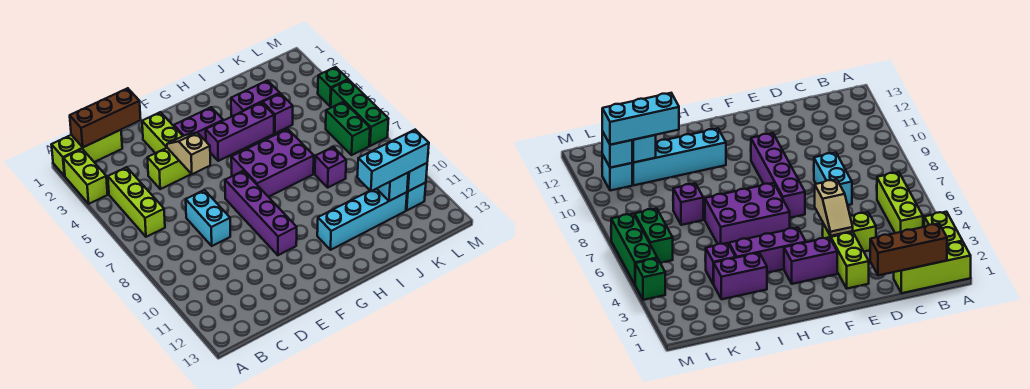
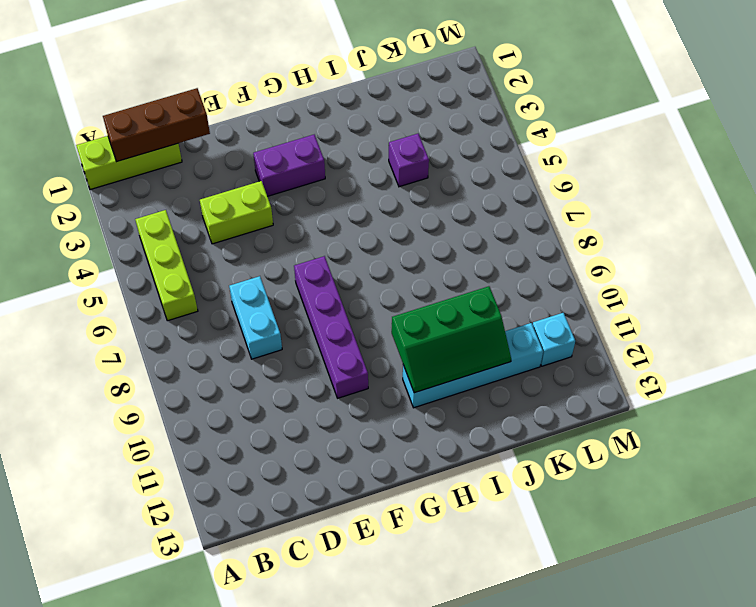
green 2x3 slope [392,286,511,393] -> none
none -> lime 1x2 brick [63,149,108,204]
none -> lime 1x2 brick [142,112,182,153]
none -> purple 1x3 brick [206,102,274,161]

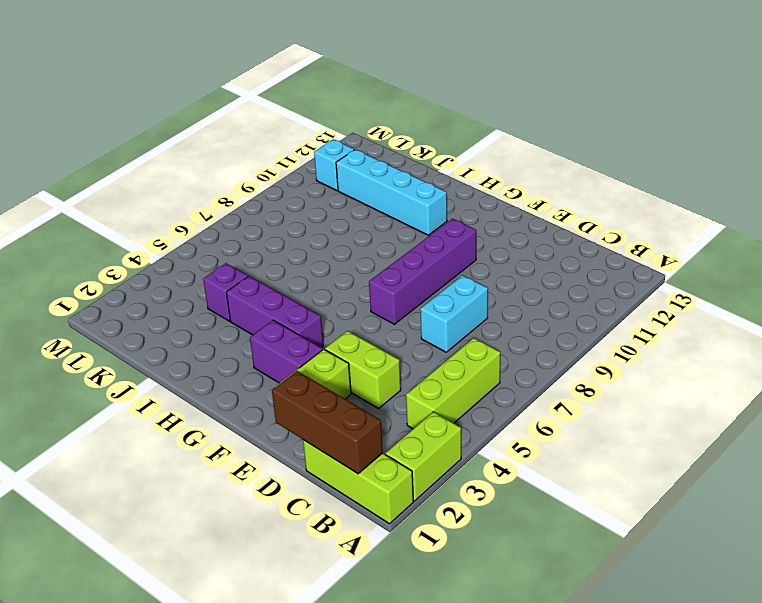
none -> purple 2x3 brick [231,129,314,197]
none -> purple 1x2 brick [231,81,280,117]
none -> purple 1x1 brick [315,147,346,187]

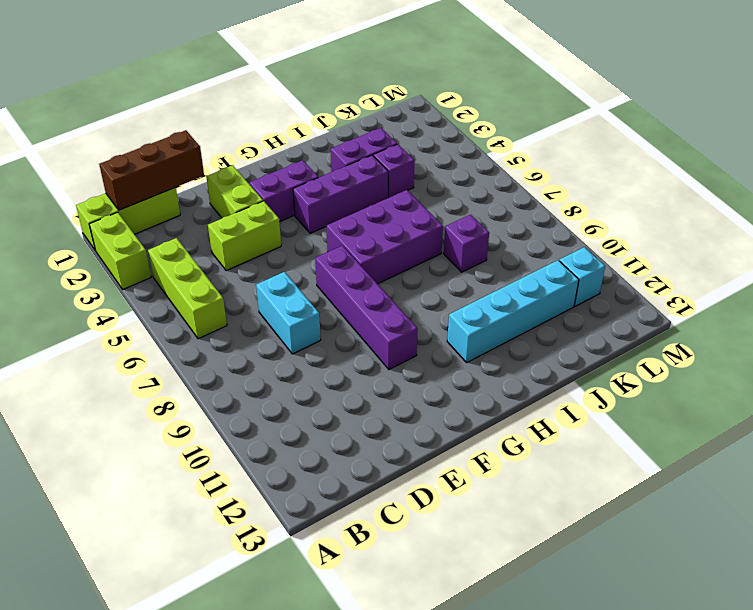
none -> green 1x2 brick [326,102,370,155]
none -> green 1x1 brick [318,67,348,106]
none -> green 1x3 brick [331,80,388,146]

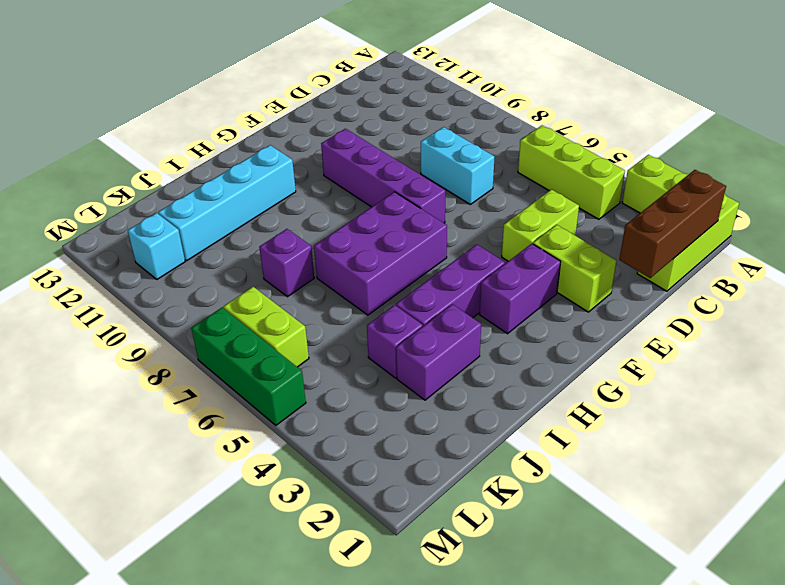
lime 1x2 brick [224,287,309,367] -> green 1x2 brick [326,102,370,155]
none -> green 1x1 brick [318,67,348,106]
none -> tan 1x2 slope [167,133,210,174]
none -> cyan 1x1 brick [377,173,408,201]

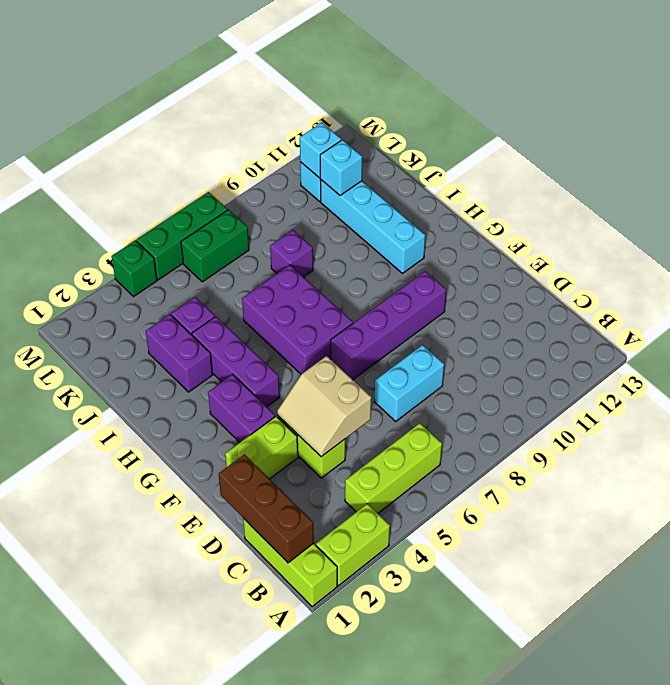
tan 2x2 slope [277,356,371,457] -> tan 1x2 slope [167,133,210,174]
none -> cyan 1x3 brick [357,130,429,191]

